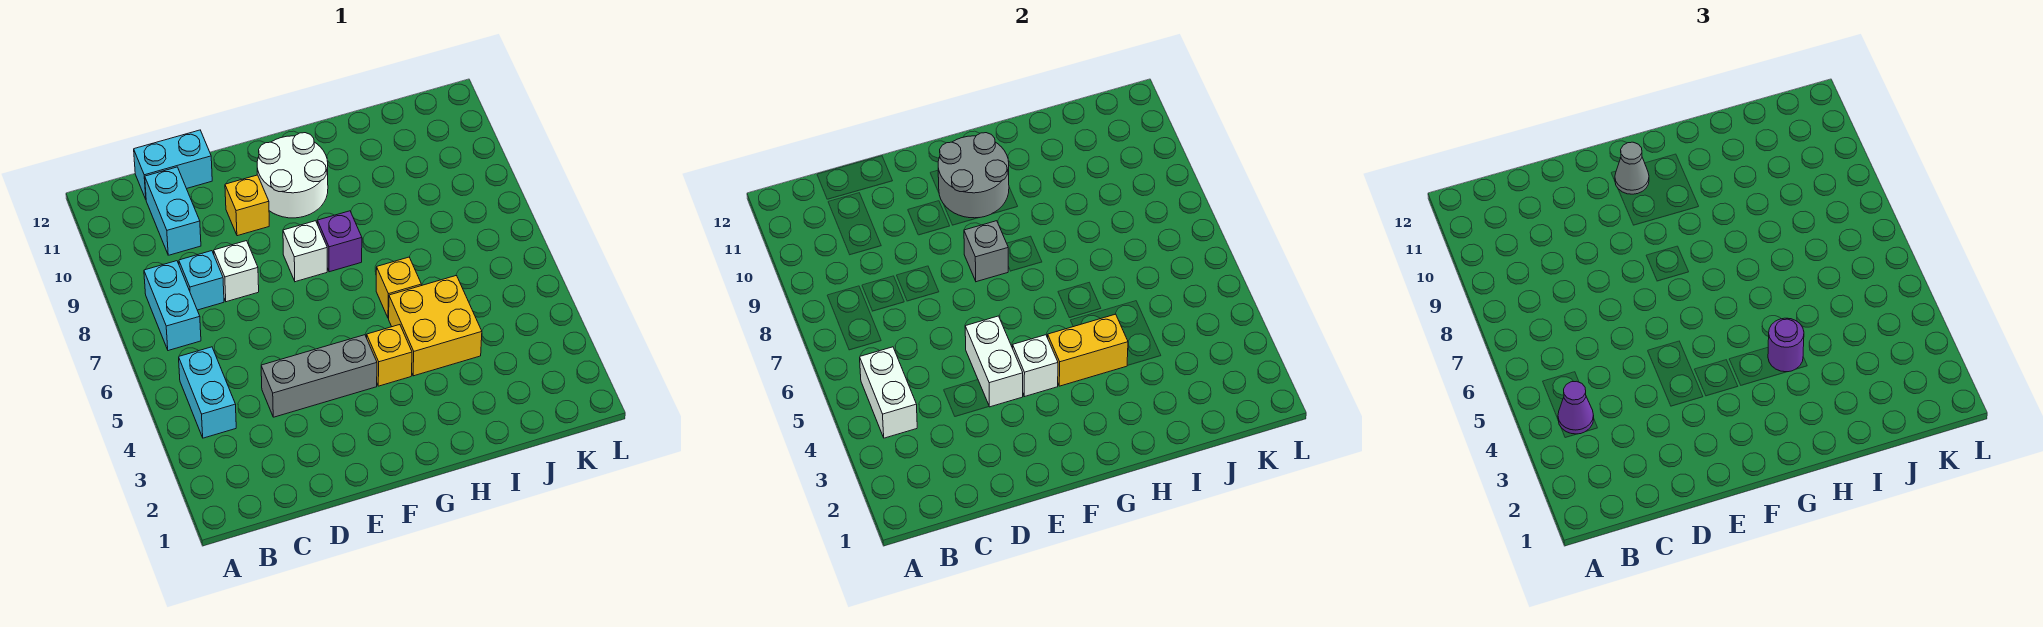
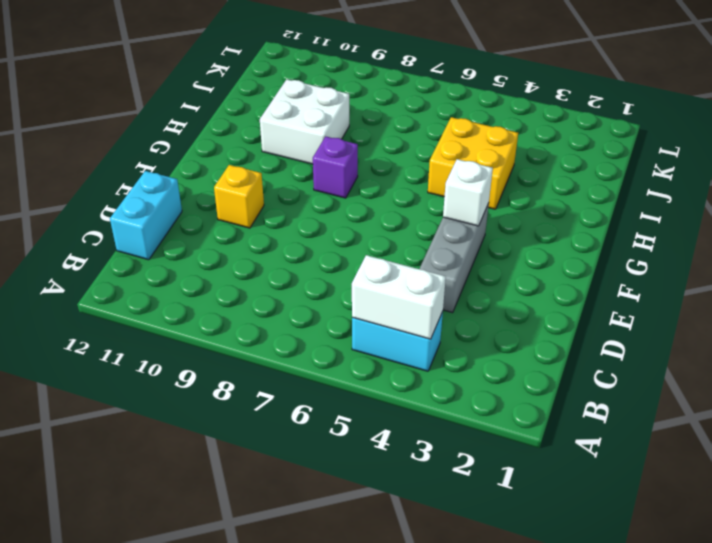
white 2x2 brick [260,79,349,164] -> none
none -> cyan 1x2 brick [144,261,201,351]
none -> cyan 1x1 brick [179,251,224,310]
none -> cyan 1x2 brick [145,167,201,255]

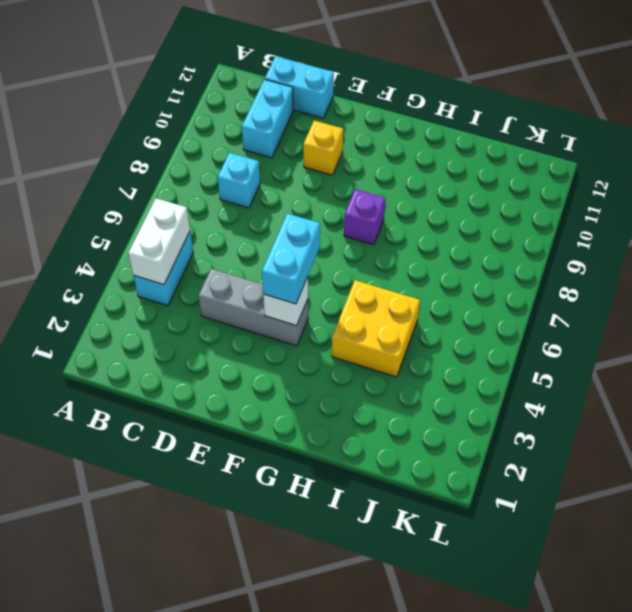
cyan 1x2 brick [262,213,320,304] -> cyan 1x2 brick moved to [144,261,201,351]
none -> white 1x1 brick [214,241,259,302]
none -> white 1x1 brick [283,221,327,282]
none -> white 2x2 round brick [257,133,328,218]

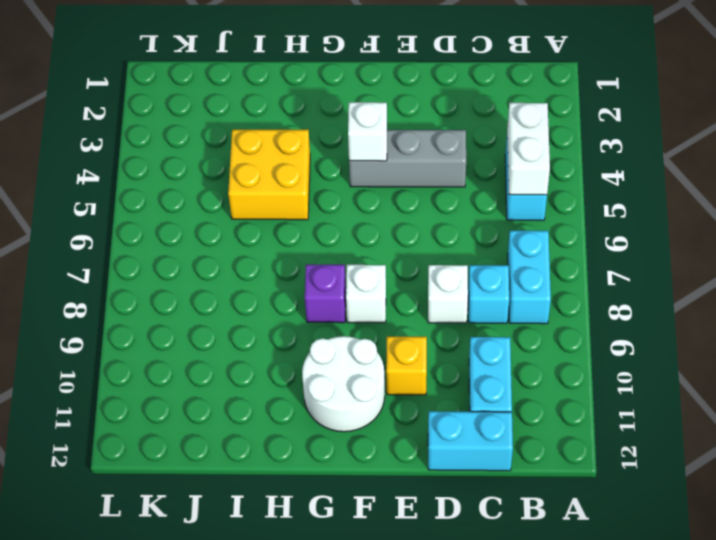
none -> yellow 1x1 brick [367,325,412,386]
none -> yellow 1x1 brick [376,257,421,318]
none -> white 1x2 brick [965,316,1023,407]

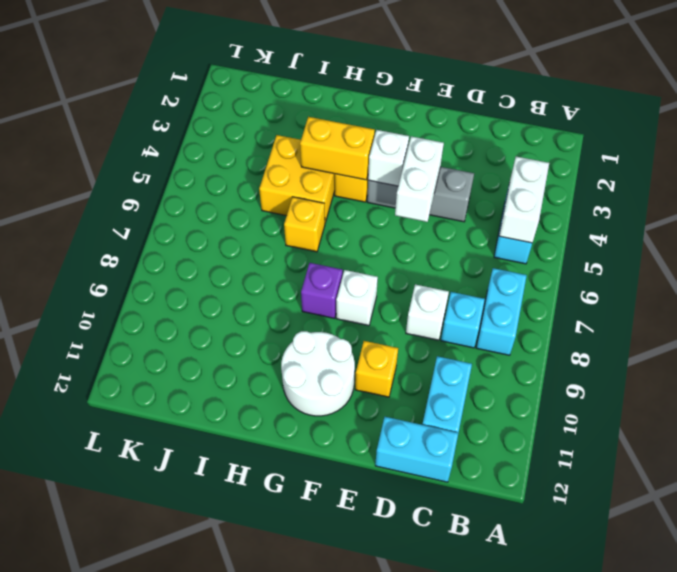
none -> grey 1x1 brick [964,221,1008,282]
none -> grey 2x2 round brick [938,133,1009,218]
none -> purple 1x1 cone [1558,381,1594,434]

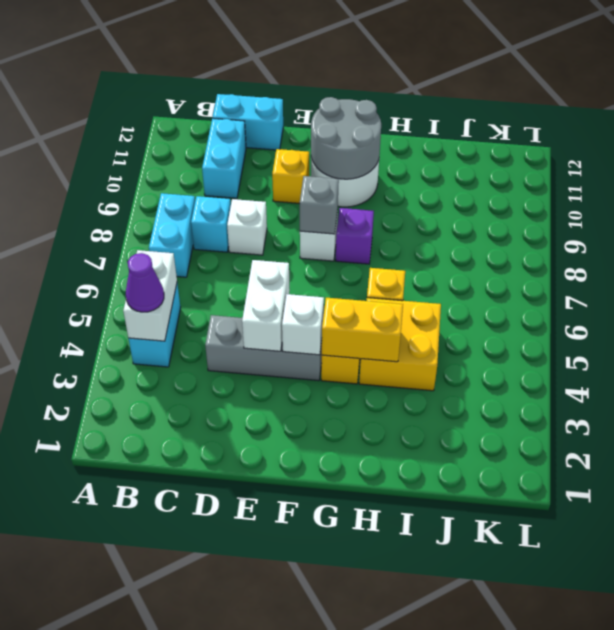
none -> grey 1x1 cone [1615,142,1649,194]
none -> purple 1x1 round brick [1768,318,1804,372]

